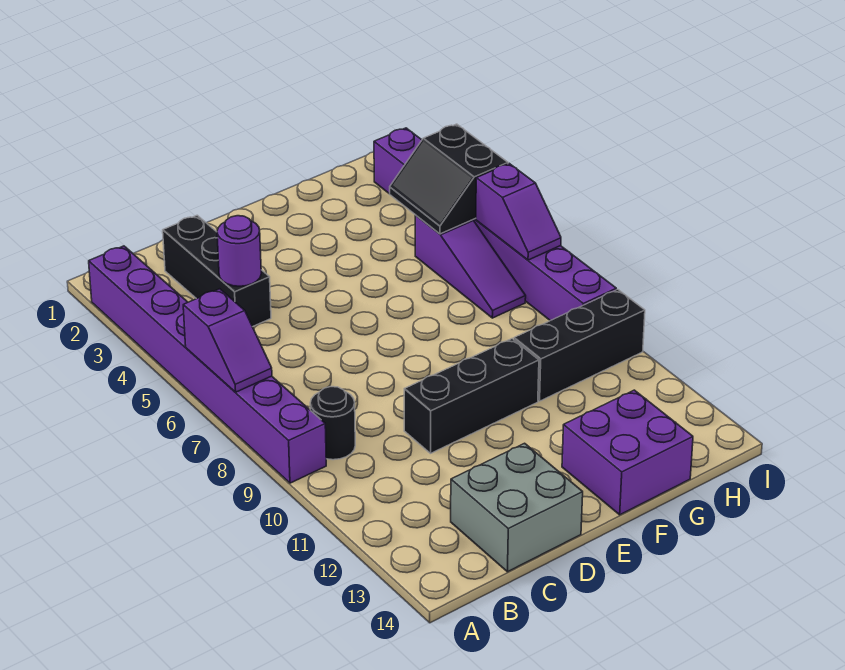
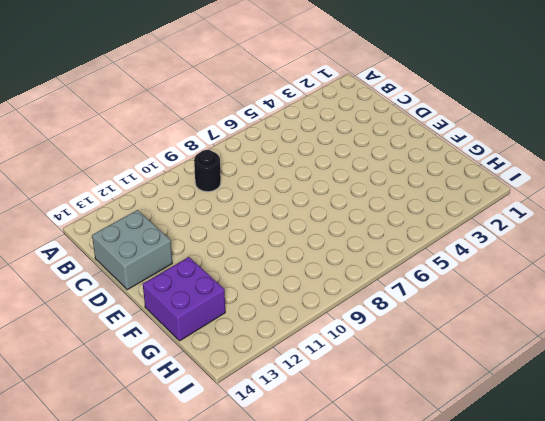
none -> purple 1x8 brick [89,246,326,483]
none -> black 1x3 brick [163,215,271,327]
none -> black 1x3 brick [404,339,539,453]

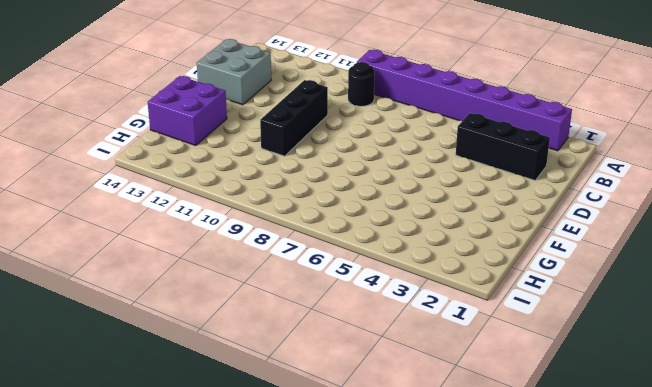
none -> black 1x3 brick [514,289,645,401]
none -> purple 1x3 slope [415,215,526,318]
none -> purple 1x8 brick [374,128,616,321]

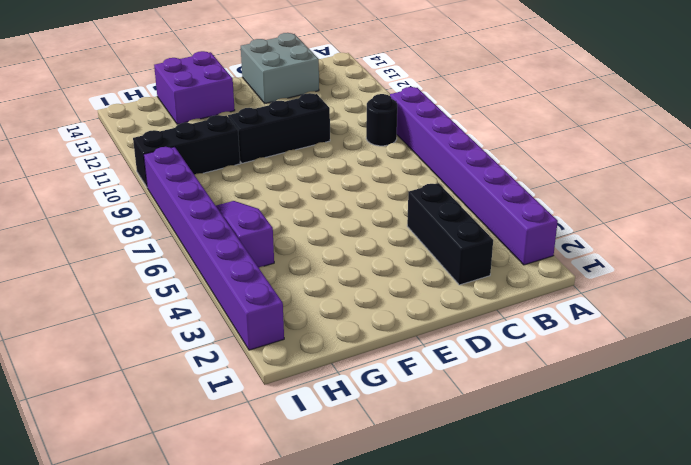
none -> purple 1x2 slope [183,289,272,392]
none -> purple 1x1 round brick [217,216,261,286]
none -> black 2x2 slope [390,124,508,234]

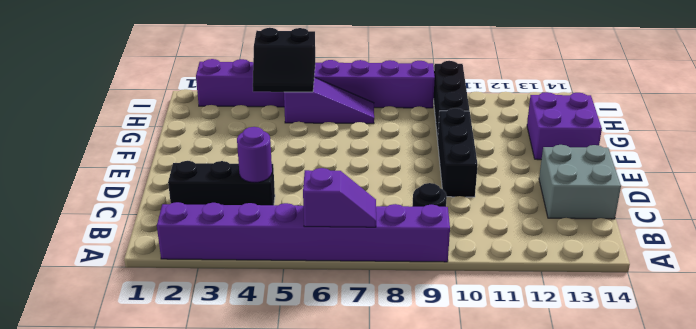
none -> purple 1x2 slope [476,164,561,260]

